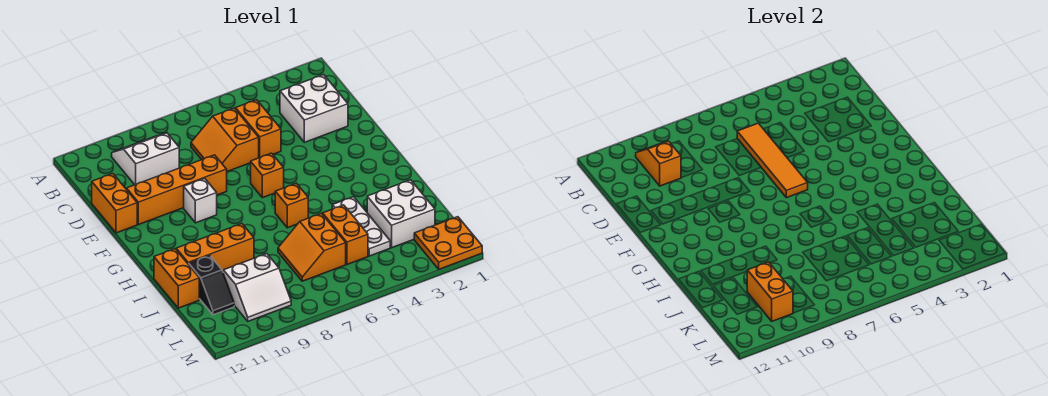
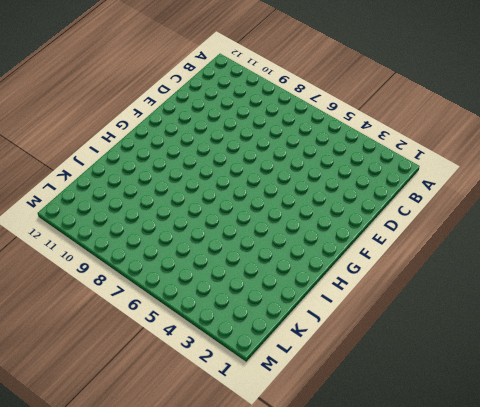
none -> white 2x2 slope [112,133,179,185]
none -> white 2x2 brick [280,75,348,142]
none -> orange 1x2 brick [236,100,281,158]

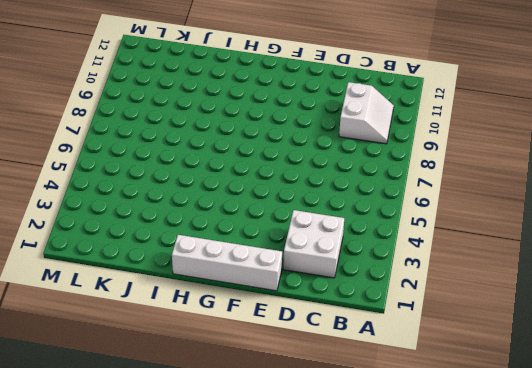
white 1x4 brick [172,235,282,291] -> none
none -> orange 1x2 brick [236,100,281,158]
none -> orange 2x2 slope [191,108,259,172]
none -> orange 1x2 brick [92,174,137,233]

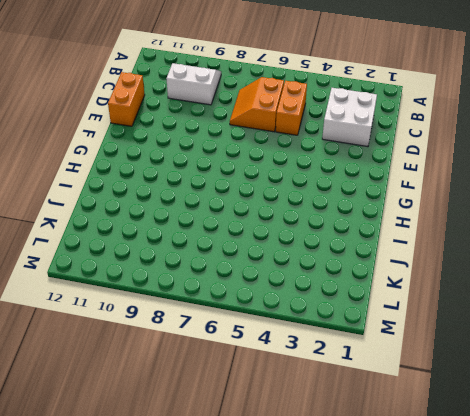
none -> orange 1x4 brick [127,155,227,225]
none -> orange 1x1 brick [251,153,284,198]
none -> white 1x1 brick [184,178,217,223]

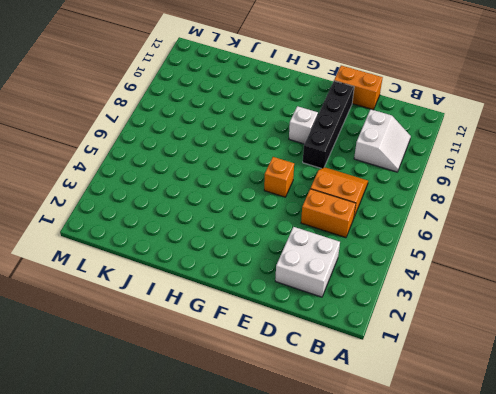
black 1x4 brick [303,81,354,169] -> orange 1x4 brick [127,155,227,225]
none -> orange 1x1 brick [275,183,308,228]
none -> white 1x3 plate [332,197,390,256]
none -> orange 1x3 brick [176,224,254,271]

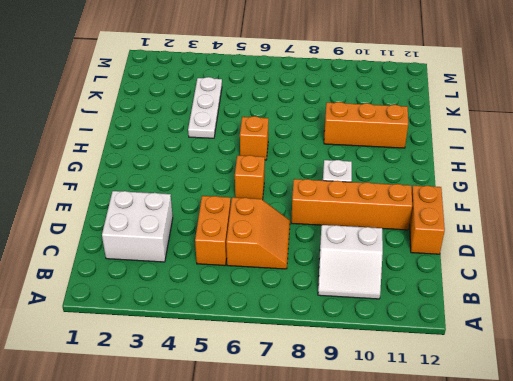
none -> orange 1x2 brick [154,249,199,308]
none -> white 2x2 brick [367,180,435,248]
none -> orange 1x2 brick [323,205,368,264]

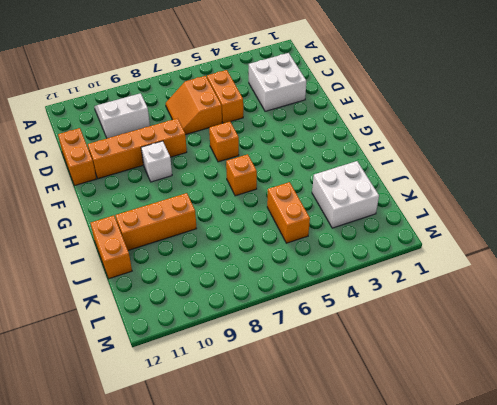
none -> white 1x3 plate [332,197,390,256]
none -> orange 2x2 slope [278,213,346,281]
none -> black 1x2 slope [189,255,234,315]

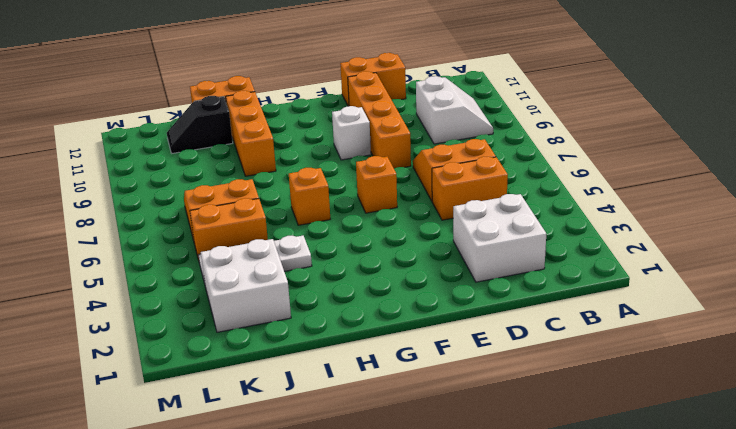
none -> white 2x2 slope [223,254,291,321]
none -> orange 2x2 plate [414,217,482,269]
none -> orange 1x2 slope [636,141,681,186]

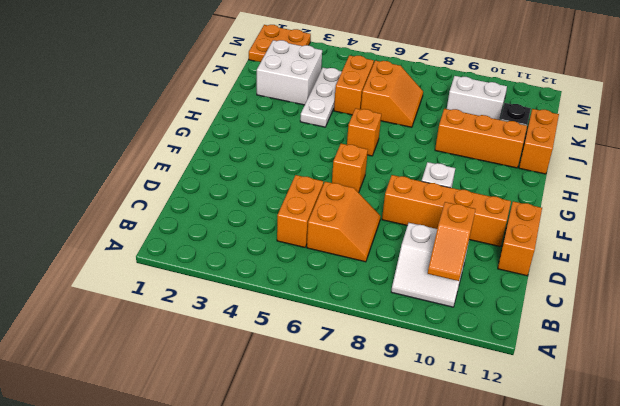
none -> white 2x2 brick [280,75,348,142]
none -> orange 1x4 tile [737,123,808,198]
none -> orange 1x2 brick [747,262,793,321]

